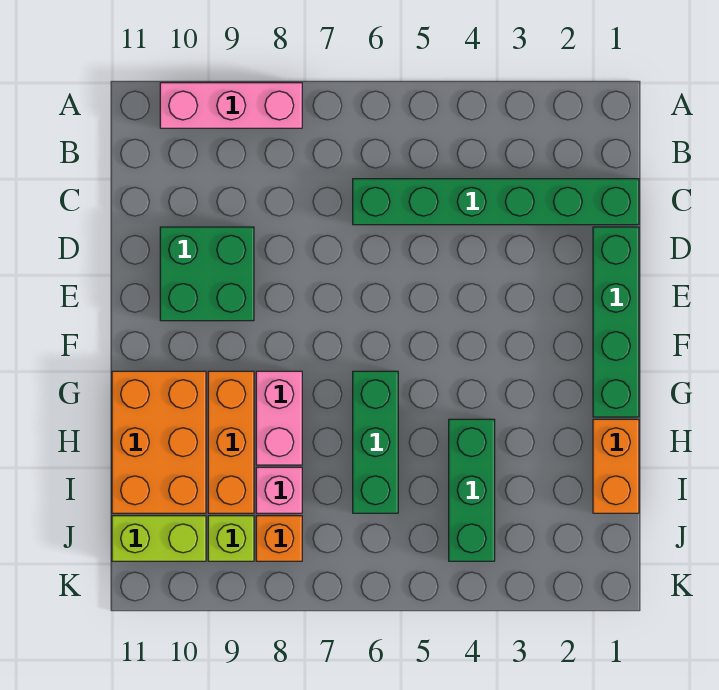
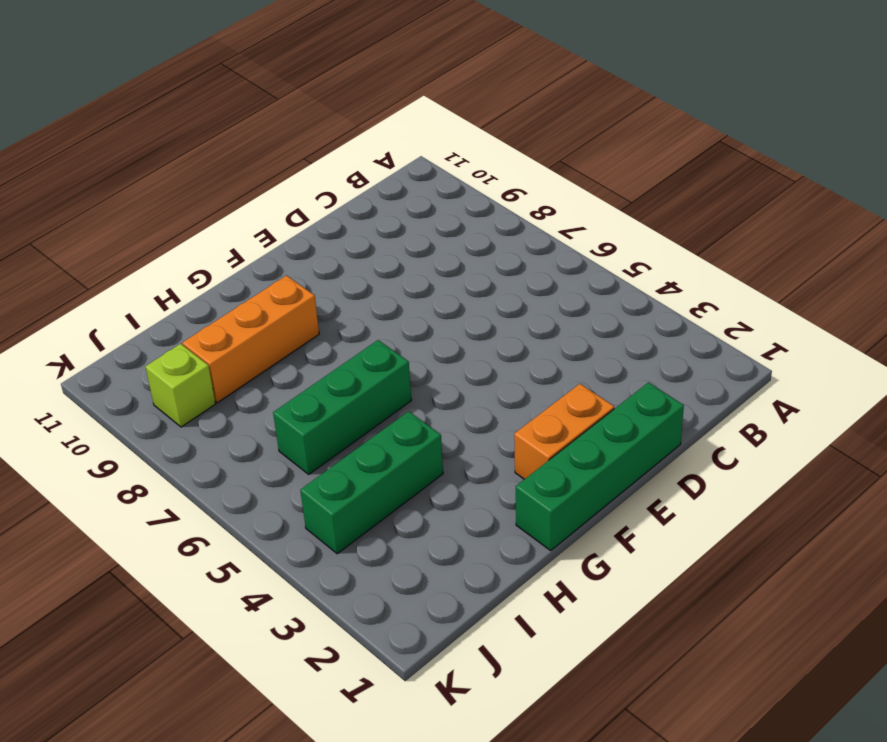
orange 1x2 brick [514,384,614,479] -> orange 1x2 brick moved to [593,419,639,513]
none -> pink 1x3 brick [160,83,302,128]
none -> green 1x6 brick [353,179,639,225]
none -> green 2x2 brick [160,227,254,321]

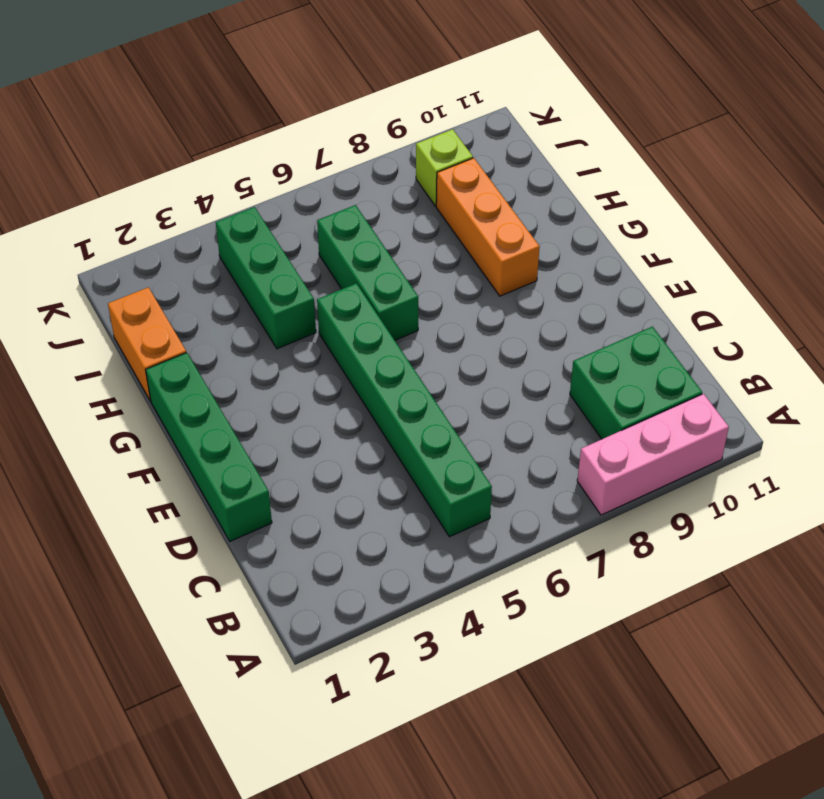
green 1x6 brick [317,283,492,537] -> green 1x6 brick turned to [353,179,639,225]
green 2x2 brick [570,327,702,439] -> green 2x2 brick moved to [160,227,254,321]
none -> pink 1x2 brick [256,371,302,465]
none -> orange 2x3 brick [112,371,206,513]
none -> pink 1x1 brick [256,467,302,513]

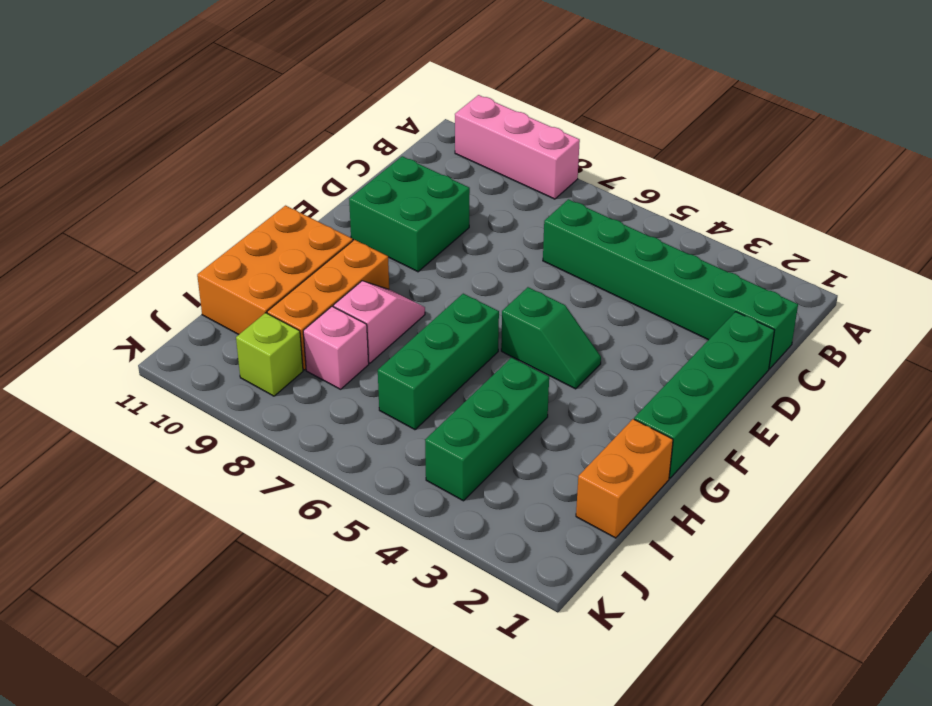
green 1x2 slope [501,287,601,389] -> none
pink 1x2 slope [333,281,425,363] -> pink 1x2 brick [256,371,302,465]
none -> orange 1x1 brick [256,516,302,561]
none -> lime 1x2 brick [112,516,206,561]

